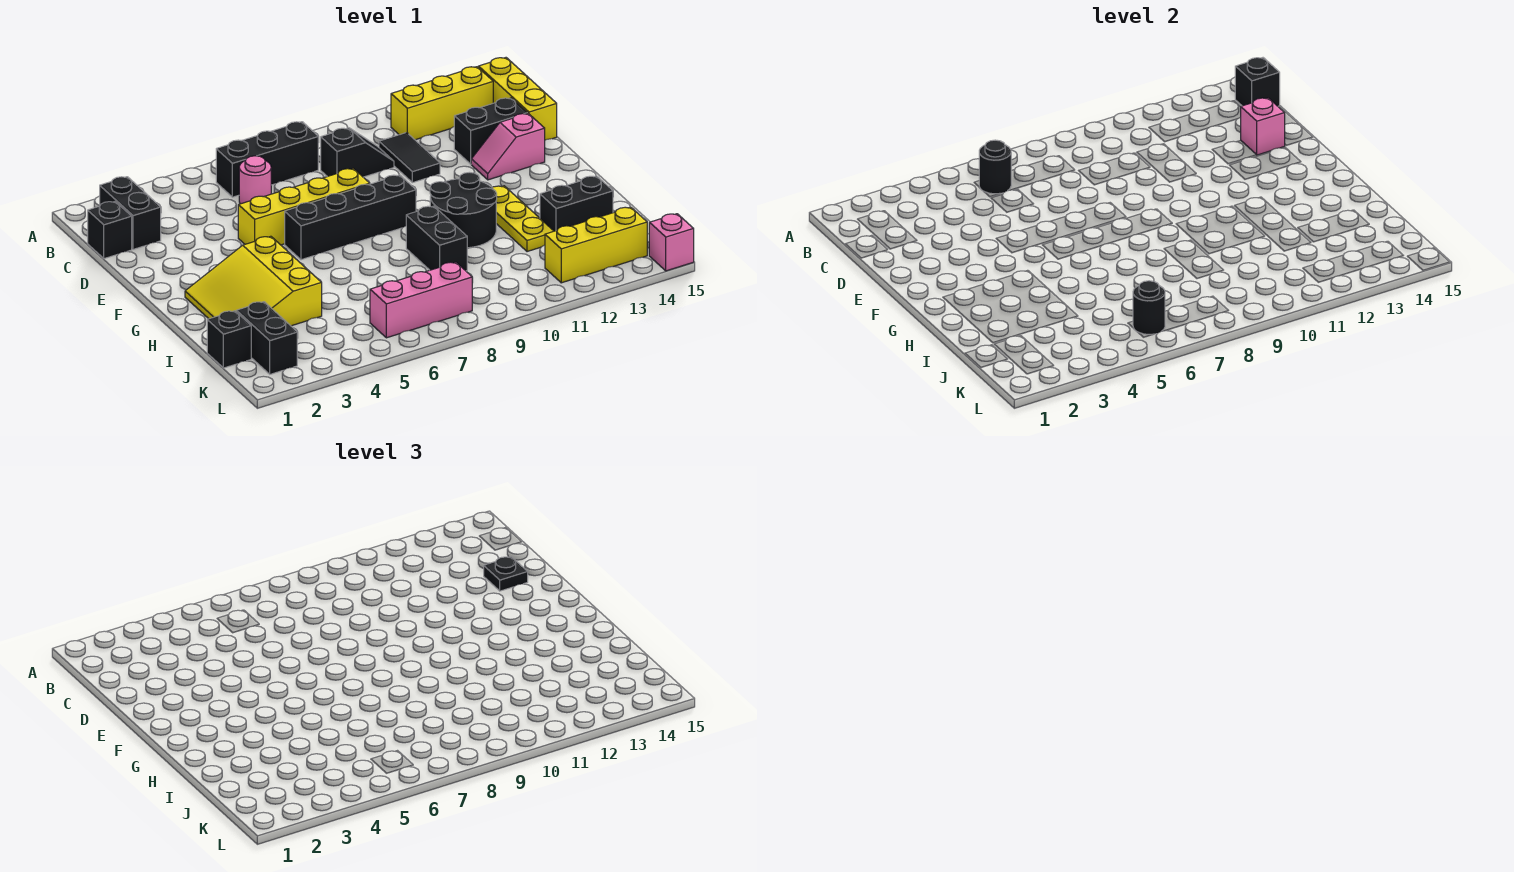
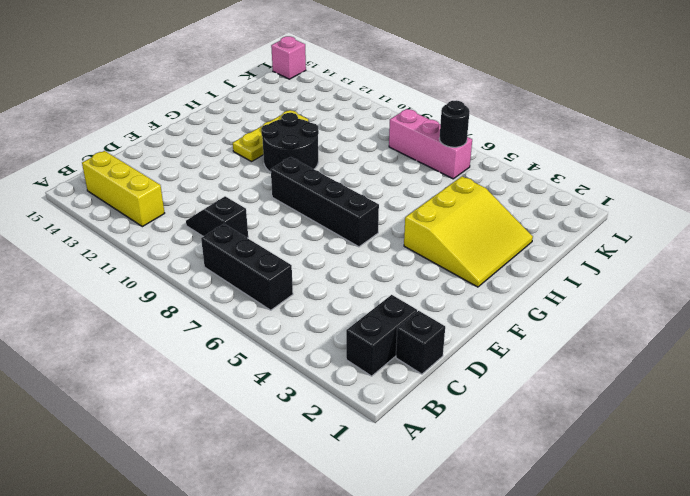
none -> yellow 1x3 brick [478,58,557,140]
none -> pink 1x1 round brick [239,156,271,204]
none -> black 1x2 tile [379,133,440,183]

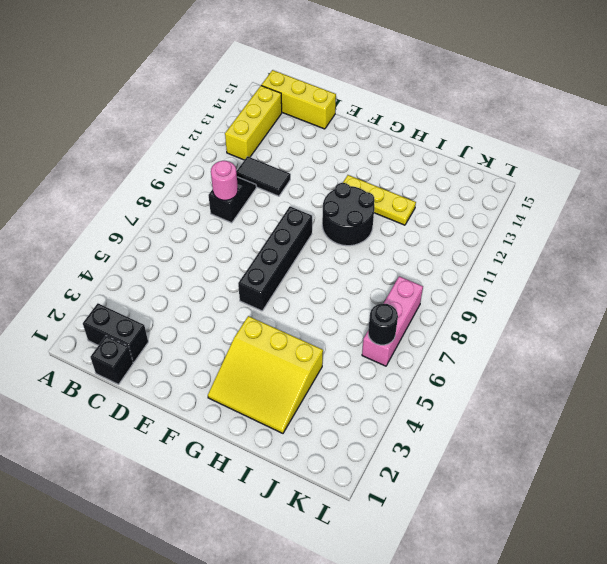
pink 1x1 round brick [211,161,238,200] -> pink 1x1 round brick moved to [239,156,271,204]
none -> black 1x3 brick [216,122,318,197]
none -> black 1x2 brick [454,98,528,164]
none -> yellow 1x4 brick [238,168,370,245]

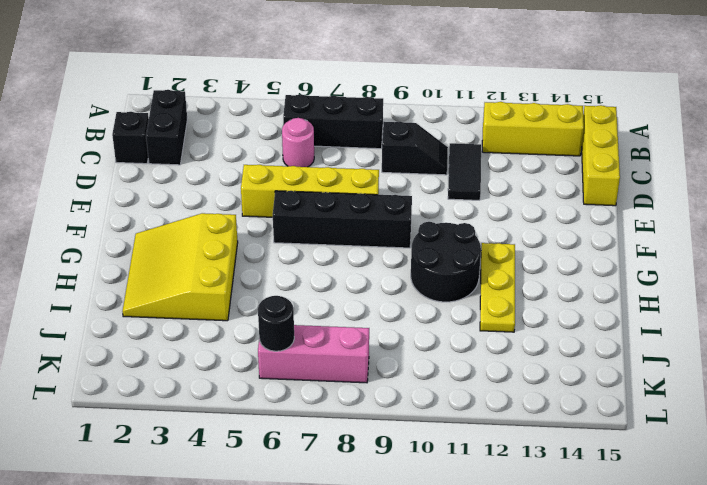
none -> black 1x2 brick [454,98,528,164]
none -> pink 1x2 slope [471,113,545,180]
none -> black 1x2 brick [406,206,467,271]

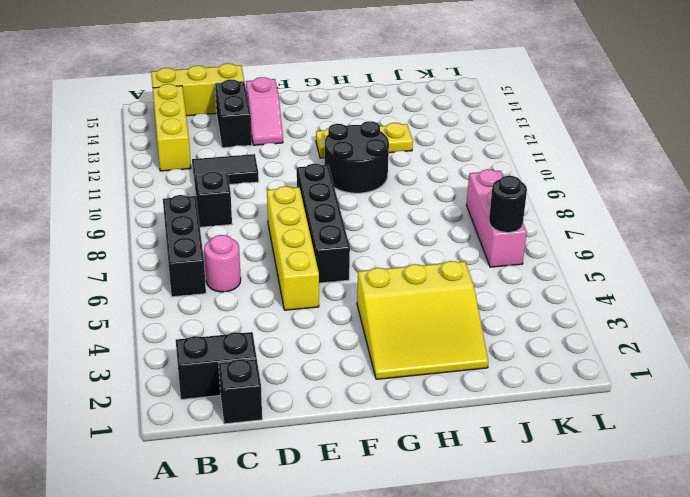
none -> black 1x2 brick [406,206,467,271]
none -> black 1x2 brick [540,176,613,231]
none -> black 1x1 brick [207,311,251,368]

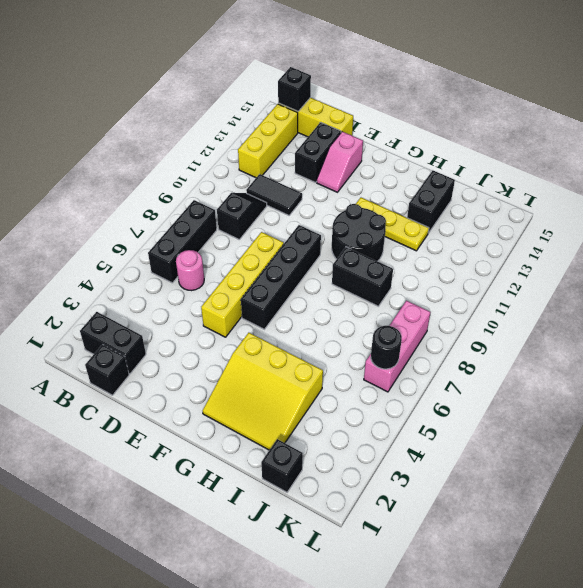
none -> black 1x2 brick [236,302,297,374]
none -> yellow 1x3 brick [545,207,647,283]
none -> pink 1x1 brick [649,214,694,271]

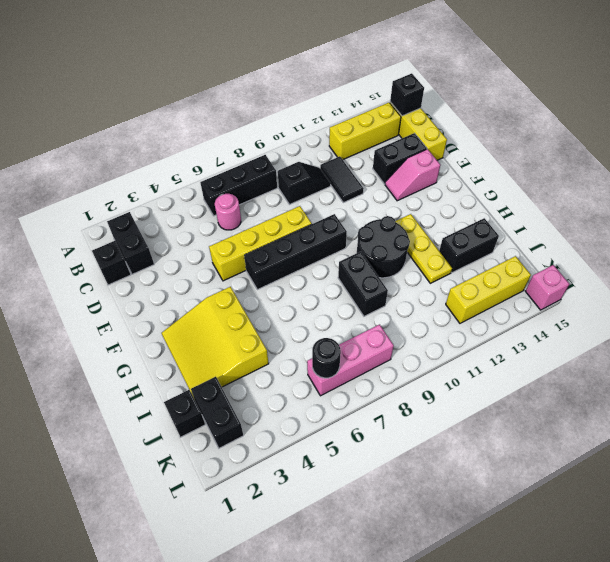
none -> black 1x1 round brick [979,140,1011,194]
none -> pink 1x1 brick [1241,98,1285,155]
none -> black 1x1 plate [484,557,528,591]

